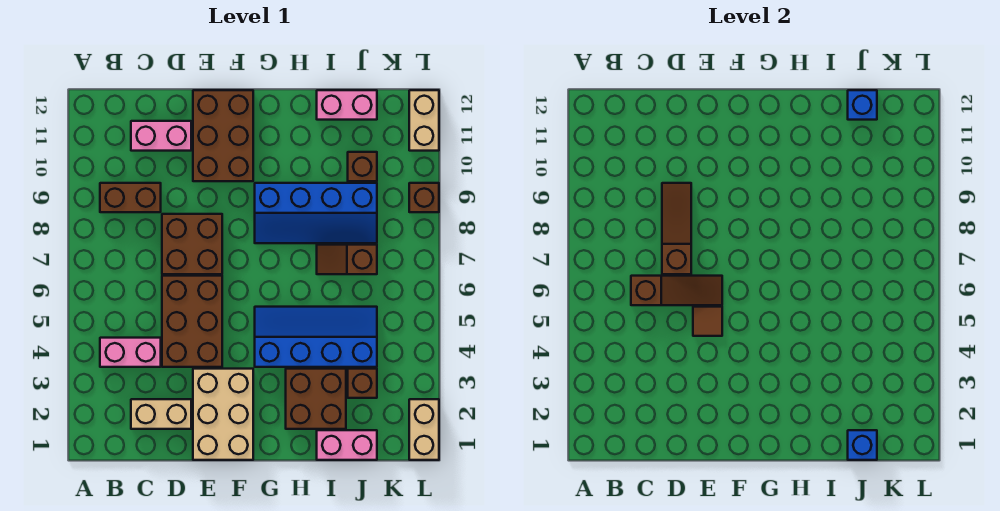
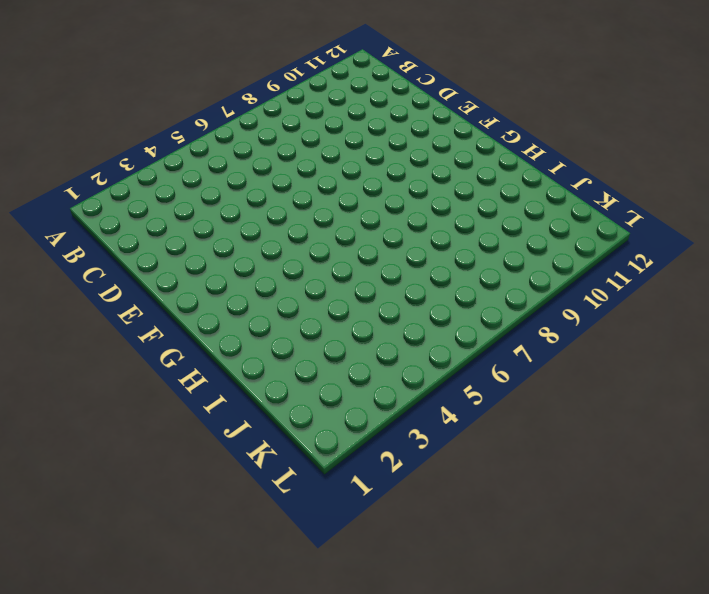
none -> pink 1x2 brick [100,338,161,367]
none -> brown 1x2 brick [100,183,161,212]
none -> tan 1x2 brick [131,399,191,429]

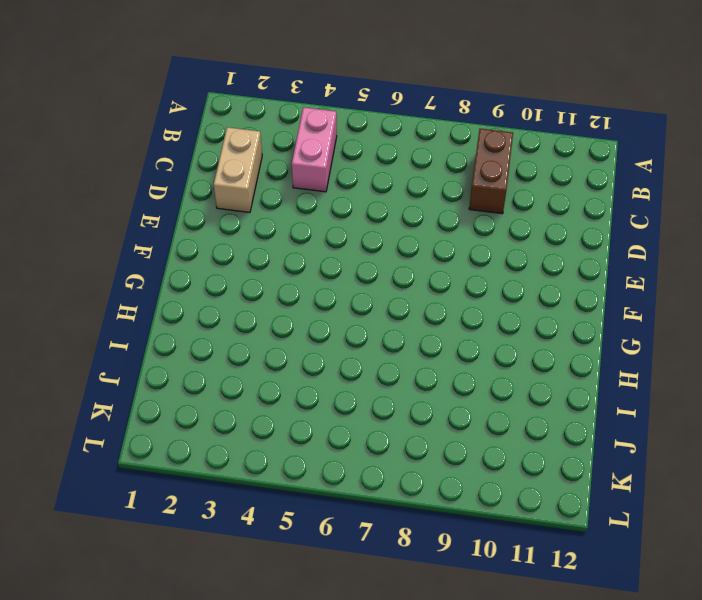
none -> pink 1x2 brick [131,121,191,151]
none -> brown 2x3 brick [162,276,222,367]
none -> brown 2x2 brick [162,214,222,274]

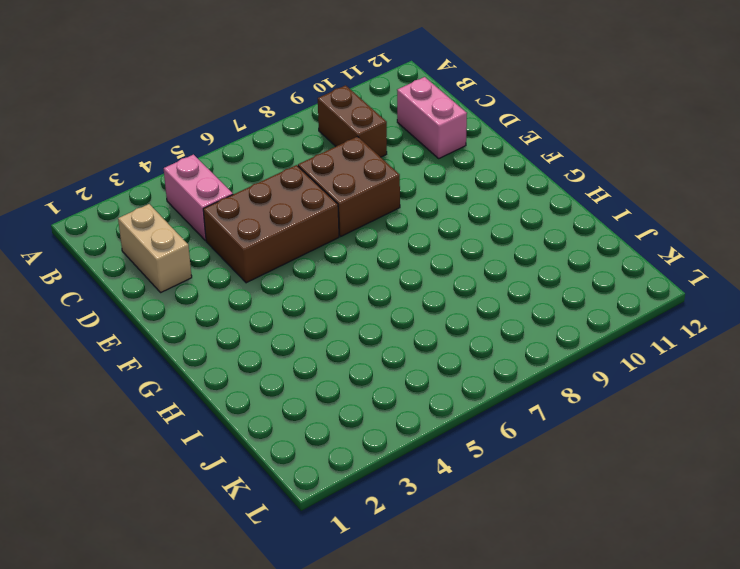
none -> tan 2x3 brick [193,369,253,460]
none -> brown 2x3 brick [193,90,253,181]
none -> blue 2x4 slope [255,307,377,367]

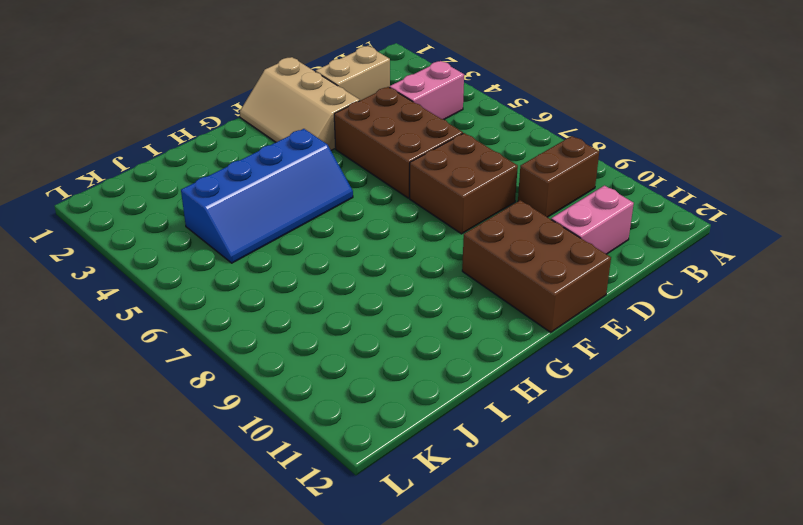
tan 2x3 slope [240,57,360,150] -> tan 2x3 brick [193,369,253,460]
none -> blue 2x4 slope [255,183,377,243]
none -> brown 2x2 brick [286,369,346,429]
none -> pink 1x2 brick [317,430,377,460]

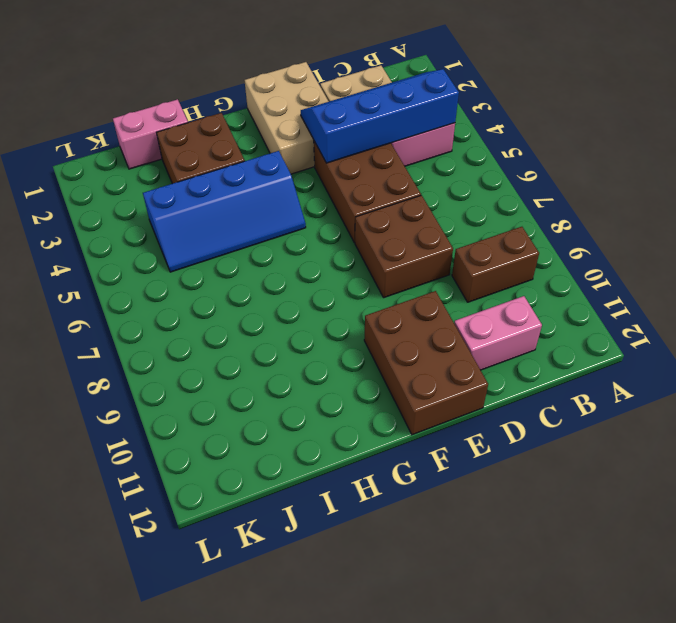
blue 2x4 slope [301,69,459,163] -> blue 2x4 slope moved to [255,183,377,243]
none -> brown 1x2 slope [317,245,377,274]
none -> pink 1x2 brick [317,90,377,120]
none -> brown 1x1 brick [348,369,377,398]

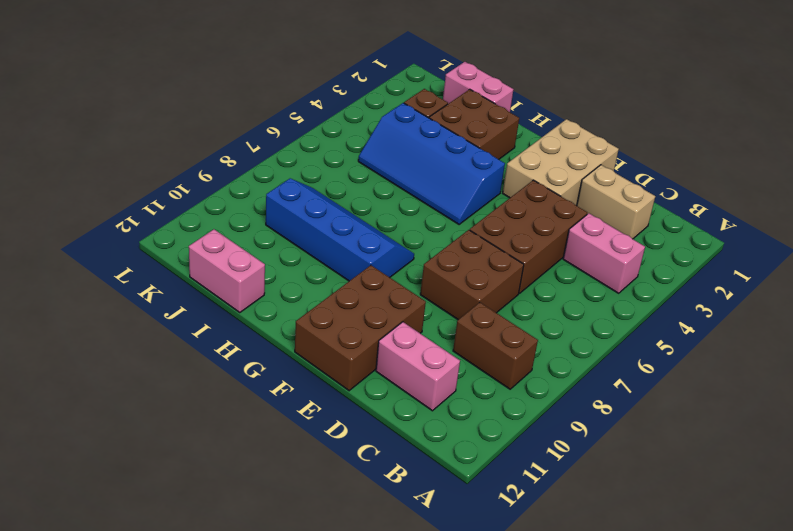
none -> brown 1x2 slope [317,245,377,274]
none -> brown 1x1 brick [348,152,377,181]
none -> tan 1x2 brick [409,399,439,460]

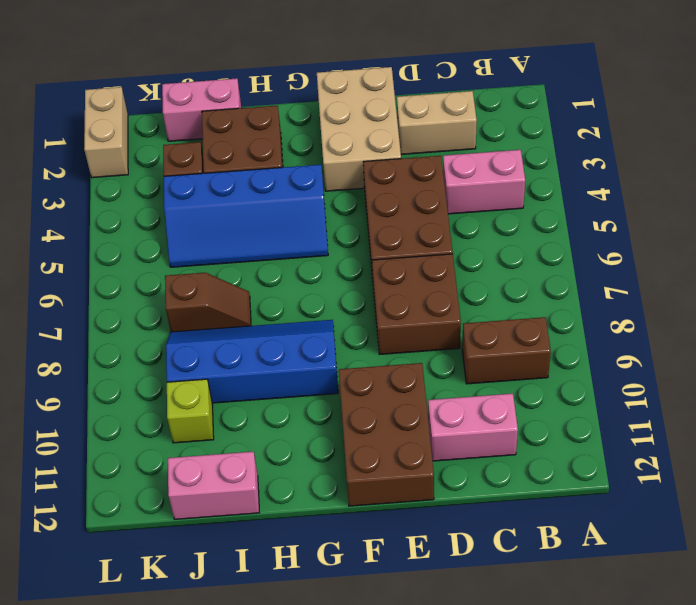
lime 1x1 brick [167,379,214,443] -> brown 1x1 brick [348,152,377,181]
none -> brown 1x1 brick [409,183,439,212]
none -> tan 1x2 brick [409,90,439,151]
none -> brown 1x3 slope [631,276,722,305]

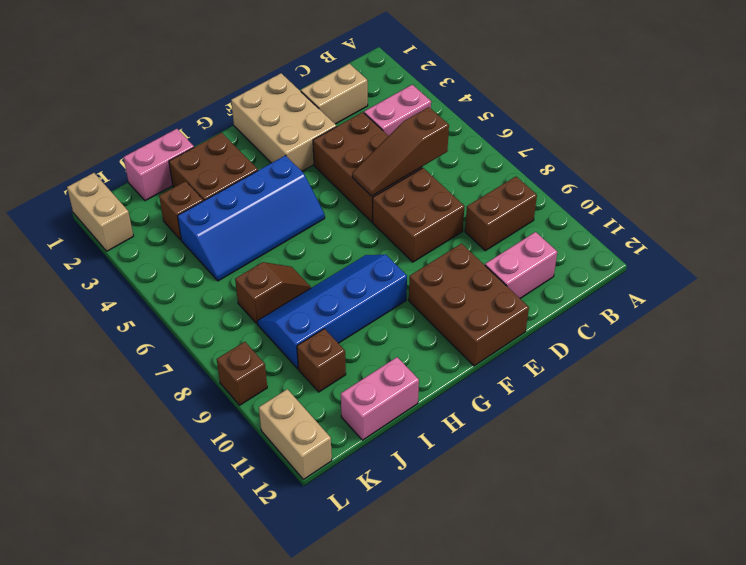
none -> brown 1x3 slope [662,183,691,274]
none -> brown 1x1 tile [693,307,722,336]
none -> blue 1x1 brick [848,430,877,460]

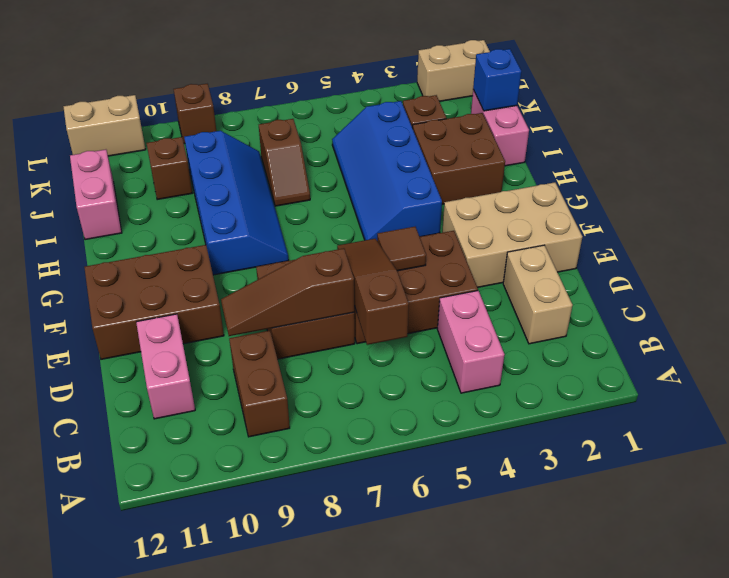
none -> blue 1x1 brick [848,90,877,120]

